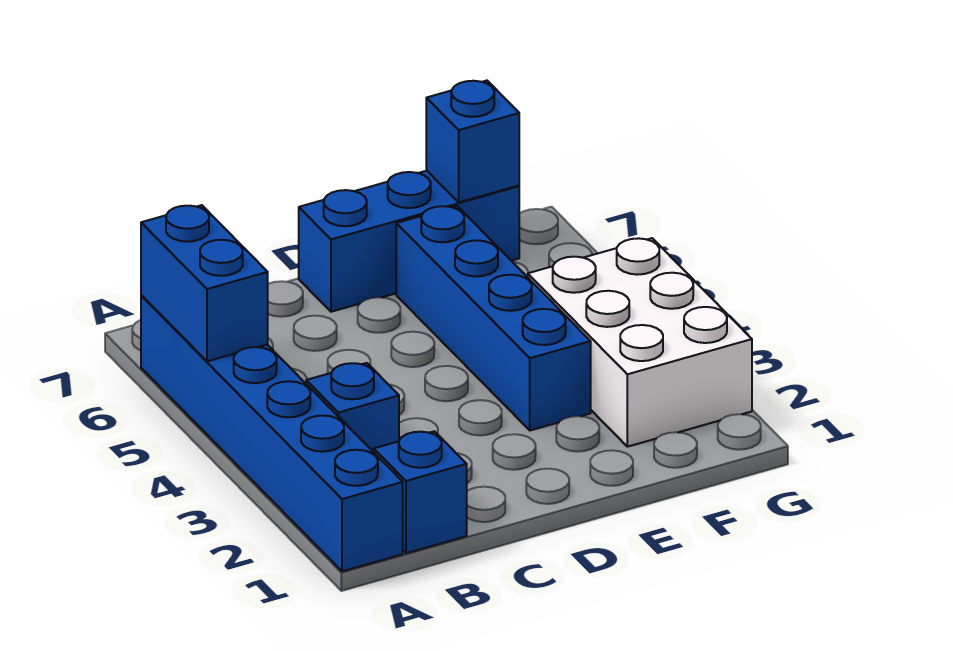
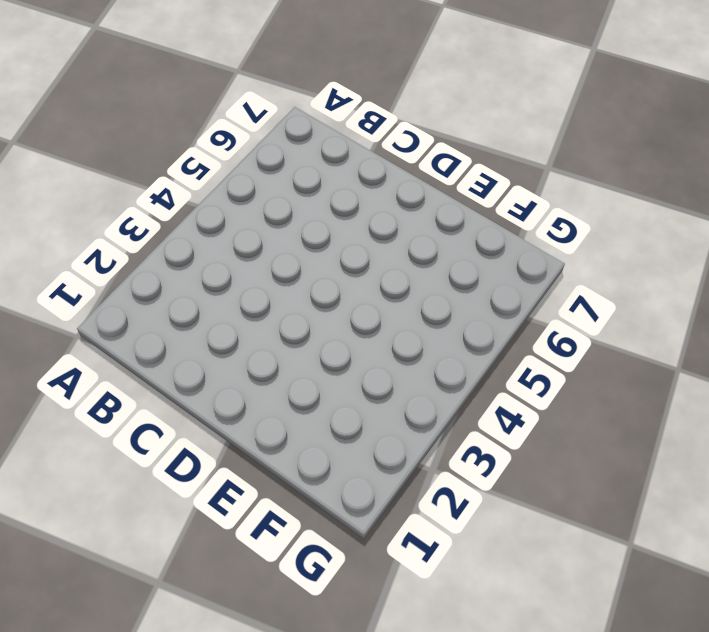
none -> blue 1x6 brick [141,295,403,571]
none -> blue 1x1 brick [374,431,467,553]

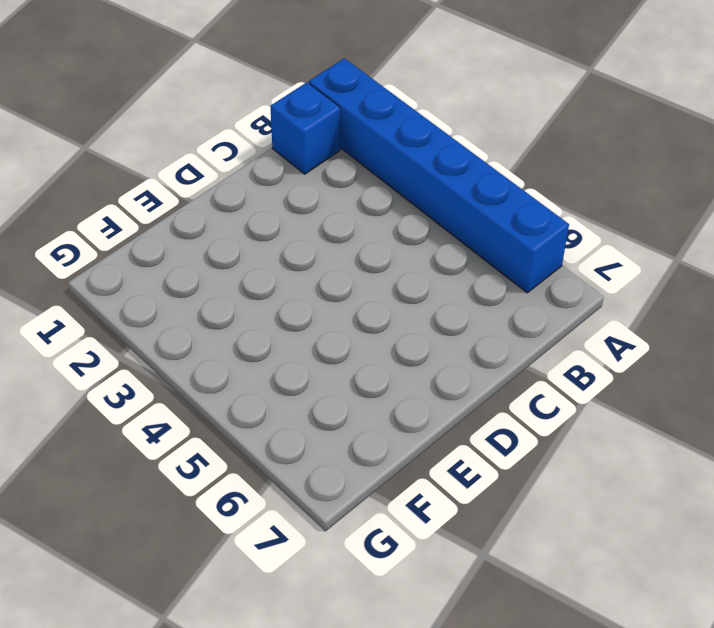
none -> blue 1x1 brick [306,363,399,452]
none -> blue 1x3 brick [299,171,519,312]

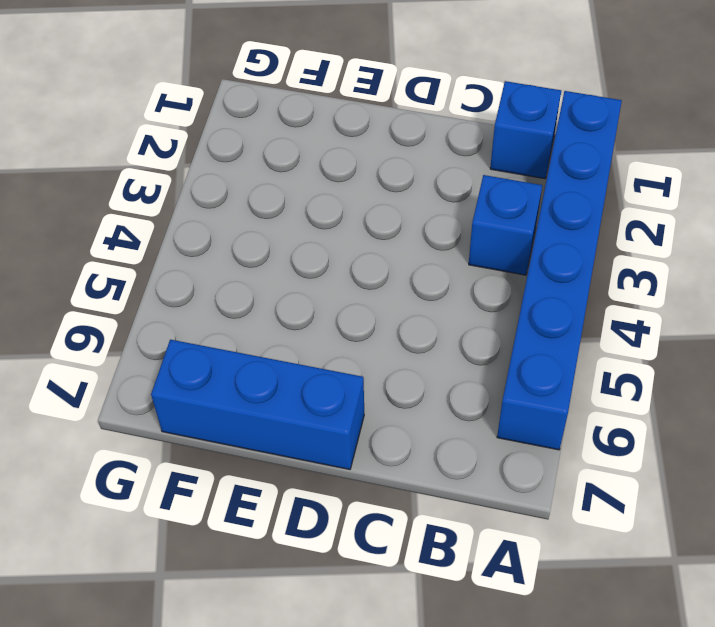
none -> blue 1x4 brick [396,206,591,430]
none -> white 2x3 brick [528,238,752,447]

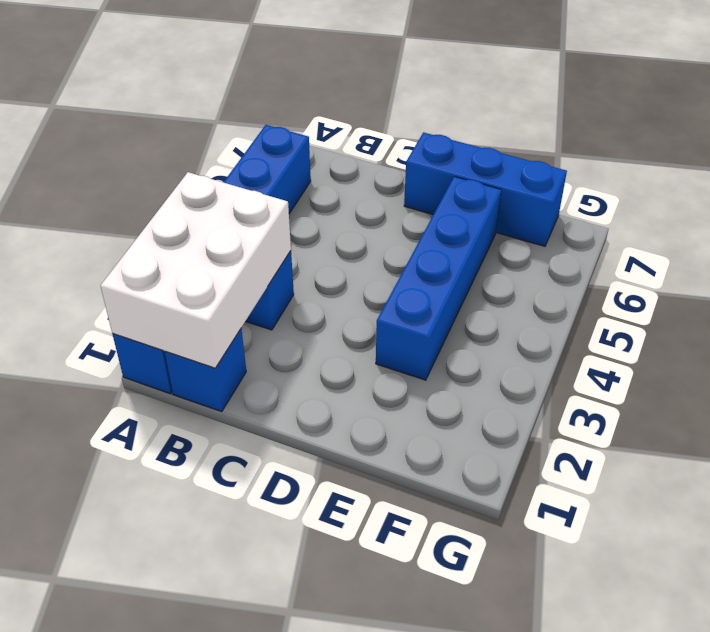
white 2x3 brick [101,172,291,368] -> white 2x3 brick moved to [528,238,752,447]
none -> blue 1x2 brick [141,205,268,361]
none -> blue 1x1 brick [426,81,519,202]

